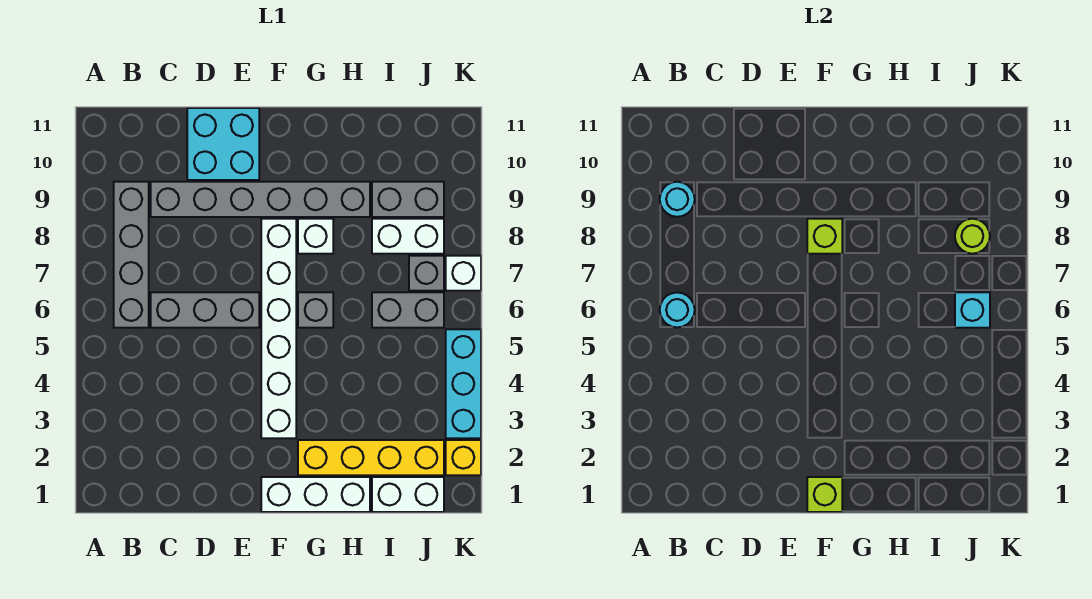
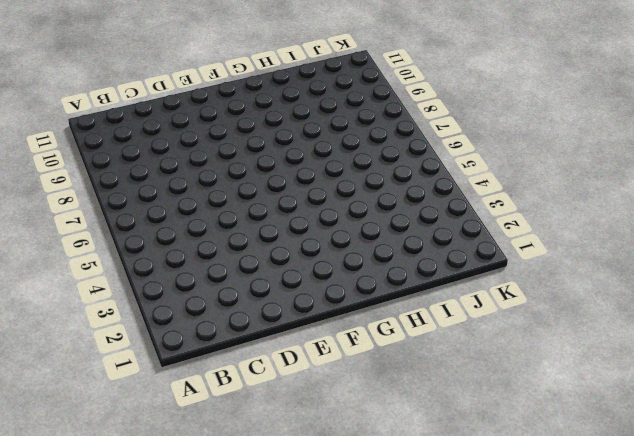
none -> grey 1x4 brick [114,182,149,328]
none -> grey 1x3 brick [151,292,259,328]
none -> grey 1x6 brick [151,182,370,217]

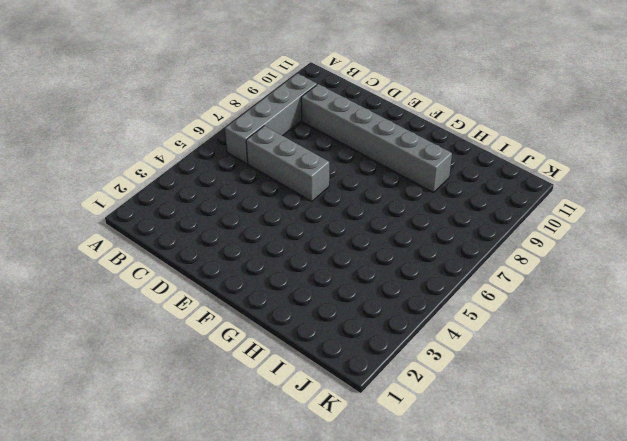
none -> cyan 2x2 brick [187,108,259,180]
none -> white 1x3 brick [261,477,370,512]
none -> white 1x6 brick [261,219,296,438]

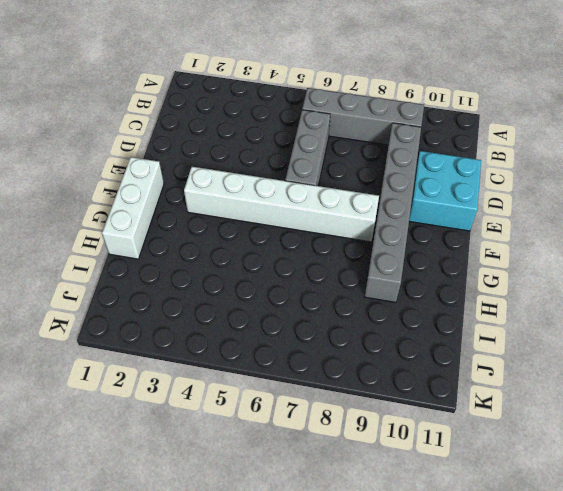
none -> yellow 1x4 brick [298,440,444,475]
none -> grey 1x1 brick [298,292,333,328]
none -> white 1x1 brick [298,219,333,254]

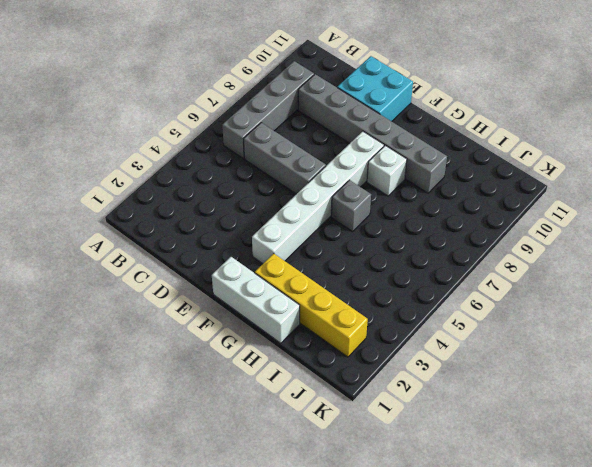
none -> white 1x2 brick [372,477,444,512]
none -> grey 1x2 brick [372,292,444,328]
none -> white 1x2 brick [372,219,444,254]

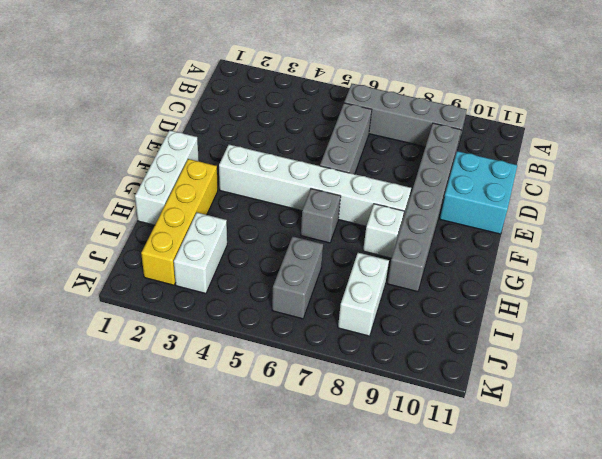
white 1x2 brick [174,213,227,294] -> white 1x2 brick moved to [372,477,444,512]
none -> grey 1x2 brick [372,182,444,217]
none -> grey 1x1 brick [409,256,444,291]
none -> yellow 1x1 brick [446,440,481,475]

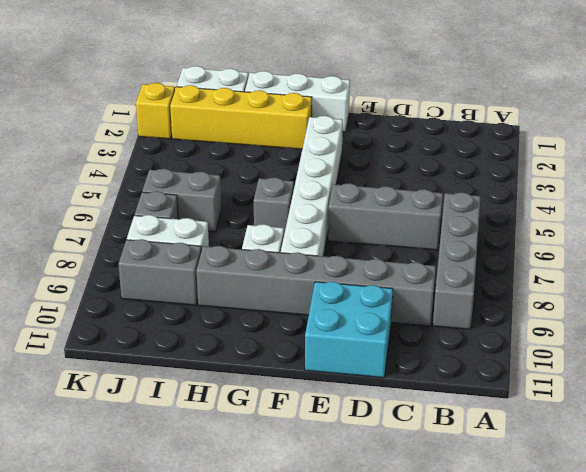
none -> cyan 1x3 brick [446,329,481,438]
none -> white 1x1 brick [446,256,481,291]
none -> cyan 1x1 round brick [660,292,695,328]

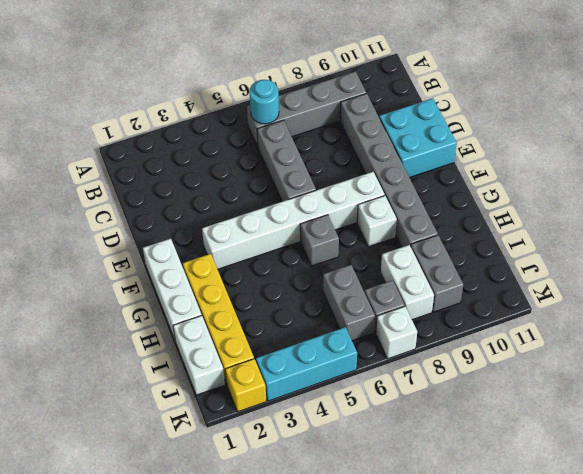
none -> cyan 1x1 round brick [660,182,695,217]
none -> lime 1x1 brick [807,477,842,512]
none -> lime 1x1 brick [807,219,842,254]

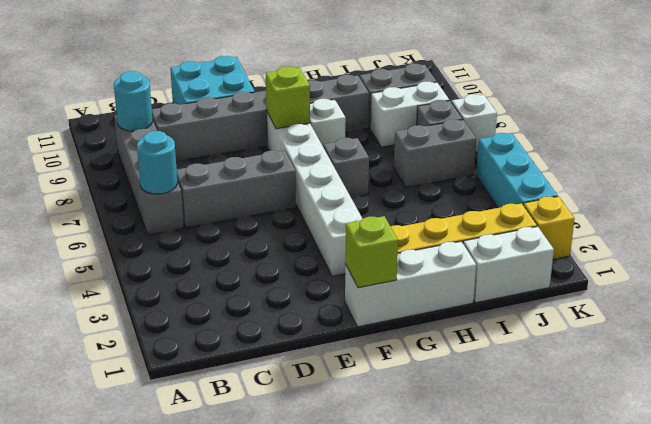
none -> cyan 1x1 brick [955,292,990,328]
none -> lime 1x1 round brick [955,219,990,254]

